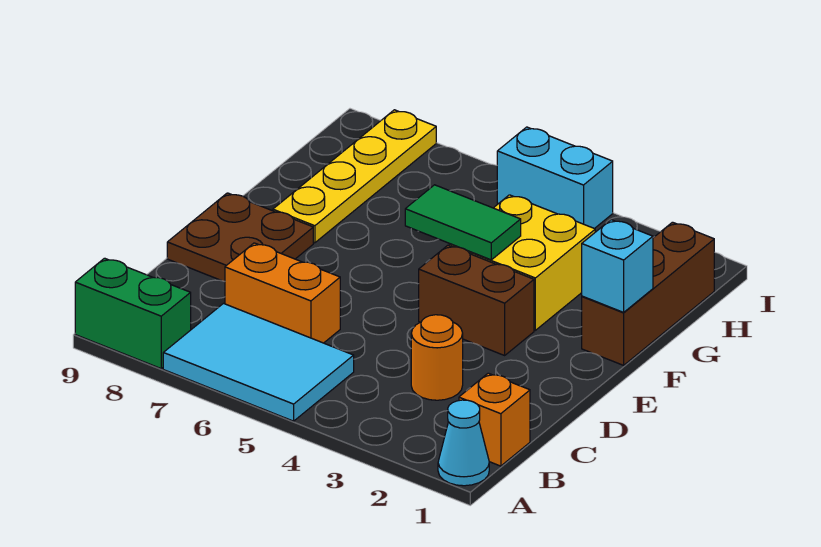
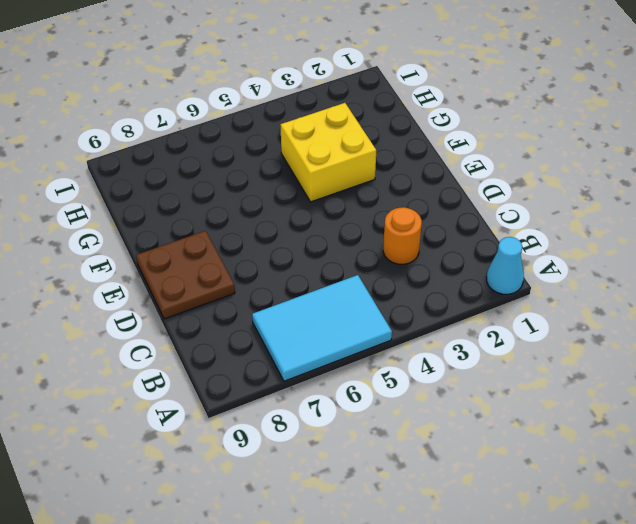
none -> green 1x2 brick [75,258,191,368]
none -> orange 1x1 brick [459,373,530,466]
none -> orange 1x2 brick [225,243,340,343]

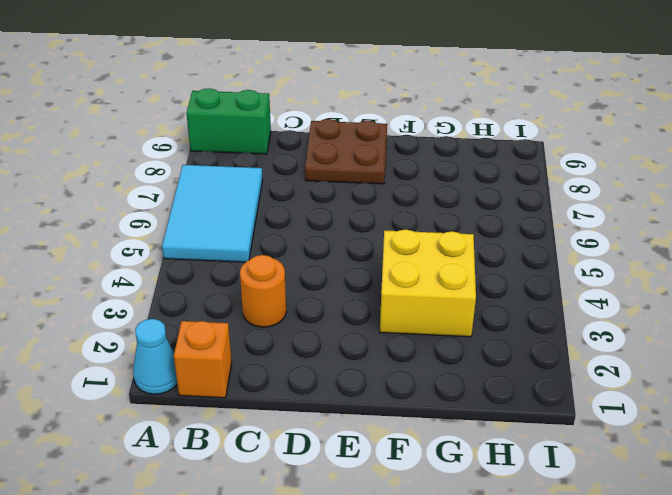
green 1x2 brick [187,88,271,154] -> green 1x2 brick turned to [75,258,191,368]
none -> orange 1x2 brick [225,243,340,343]
none -> brown 1x2 brick [419,245,534,355]
none -> brown 1x3 brick [582,222,714,365]

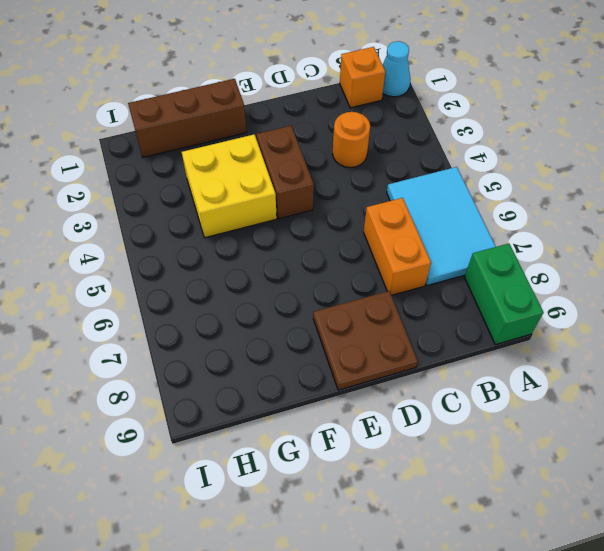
none -> yellow 1x4 plate [273,110,436,243]
none -> cyan 1x2 brick [497,127,613,229]
none -> cyan 1x1 brick [582,220,653,312]

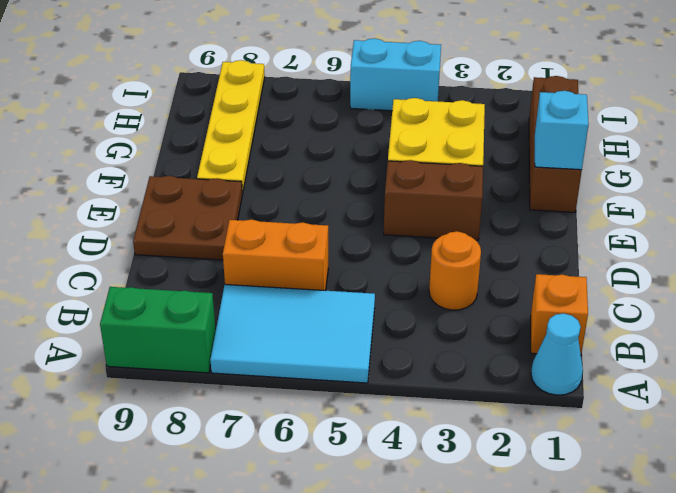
none -> green 1x2 tile [405,185,521,260]

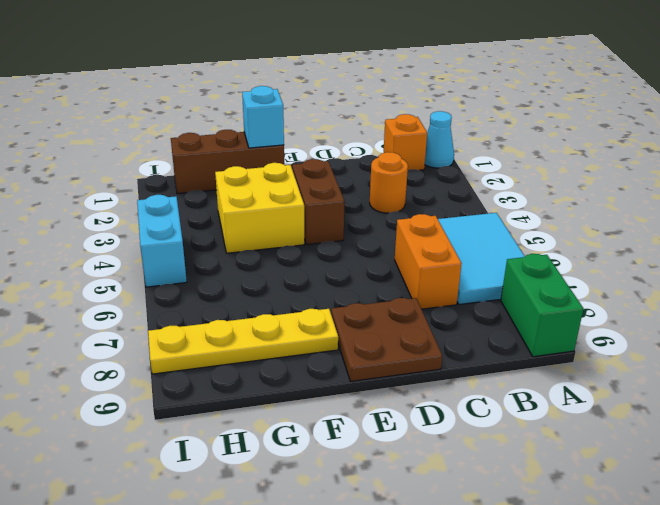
none -> green 1x2 tile [405,185,521,260]

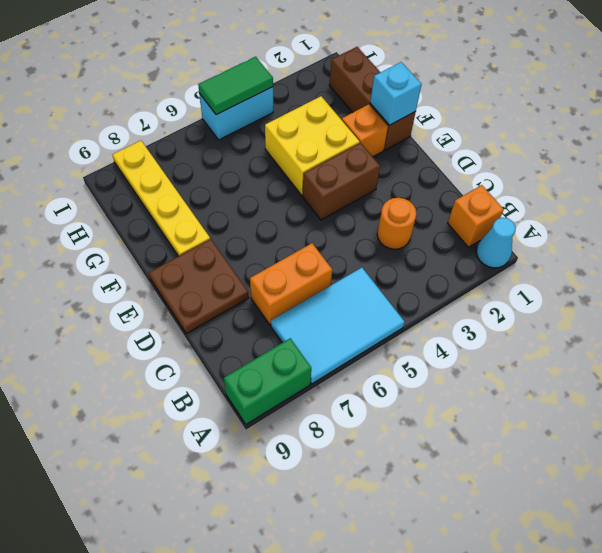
orange 1x1 brick [342,104,388,157] -> none
green 1x2 tile [198,57,273,115] -> green 1x2 tile moved to [405,185,521,260]

